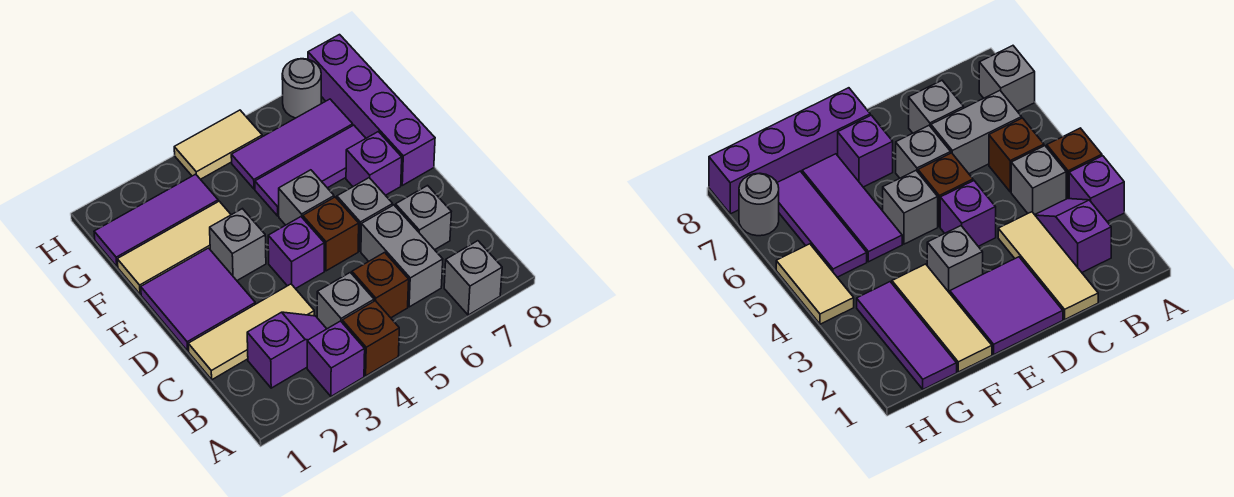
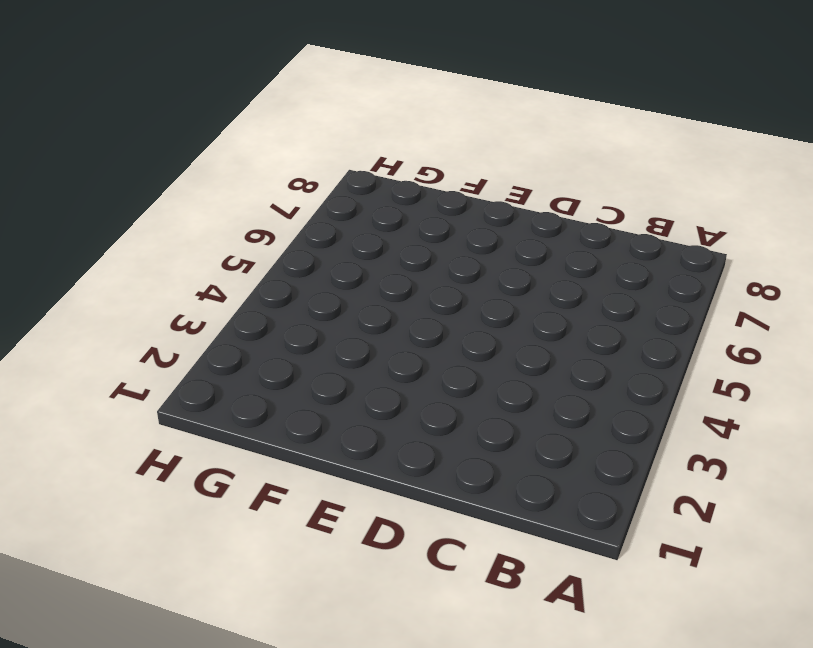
none -> purple 1x1 brick [307,321,365,396]
none -> brown 1x1 brick [342,301,399,376]
none -> grey 1x1 brick [444,241,502,315]

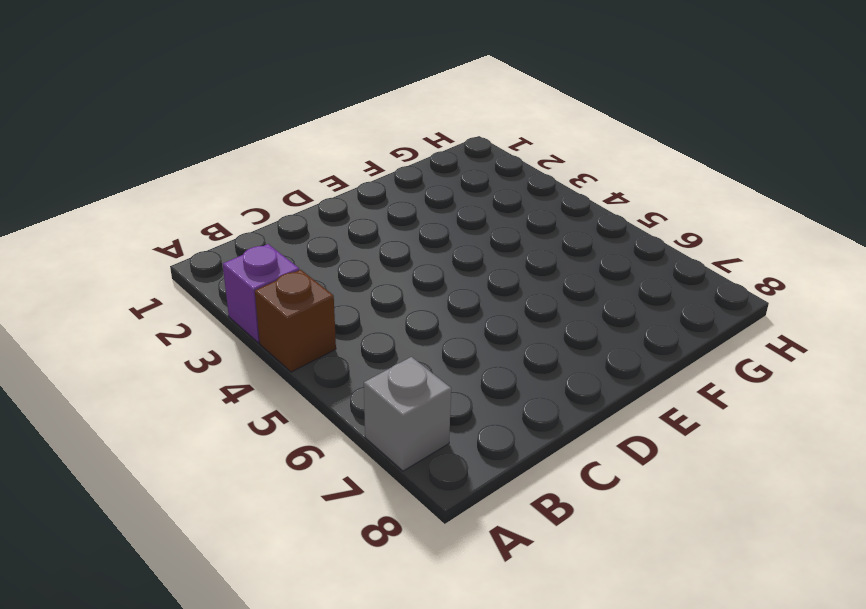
none -> purple 1x2 slope [247,312,326,388]
none -> grey 1x1 brick [317,272,374,329]
none -> brown 1x1 brick [352,252,409,318]

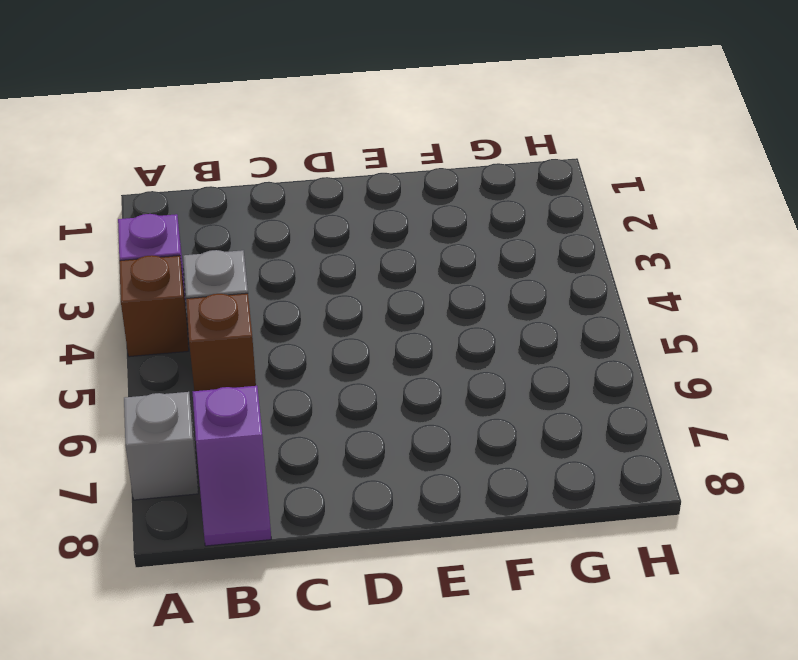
purple 1x2 slope [193,386,271,546] -> purple 1x2 slope moved to [247,312,326,388]
none -> grey 1x2 brick [361,205,443,307]
none -> tan 1x3 tile [188,284,314,380]
none -> grey 1x1 brick [395,186,451,250]

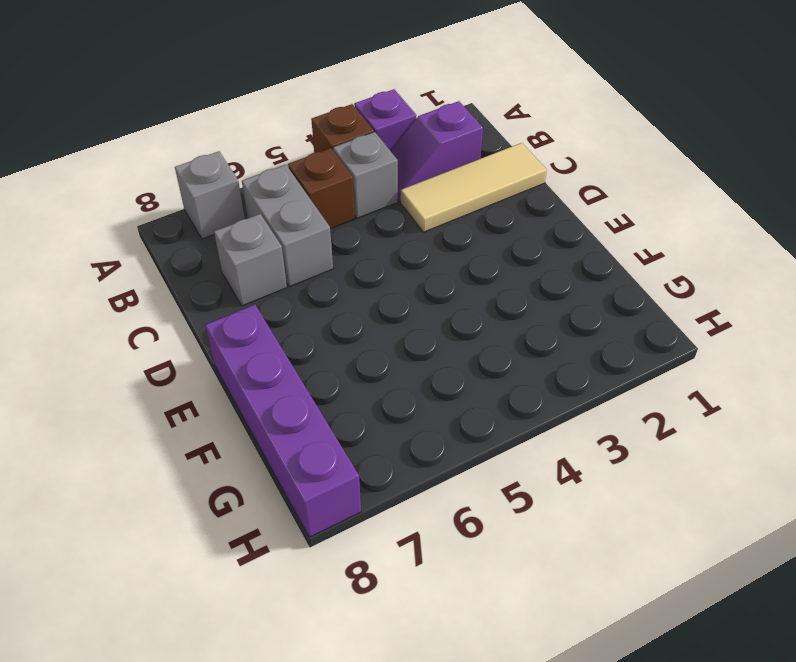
none -> purple 2x2 tile [141,248,255,351]
none -> purple 1x1 brick [268,217,324,289]
none -> brown 1x1 brick [303,197,359,271]

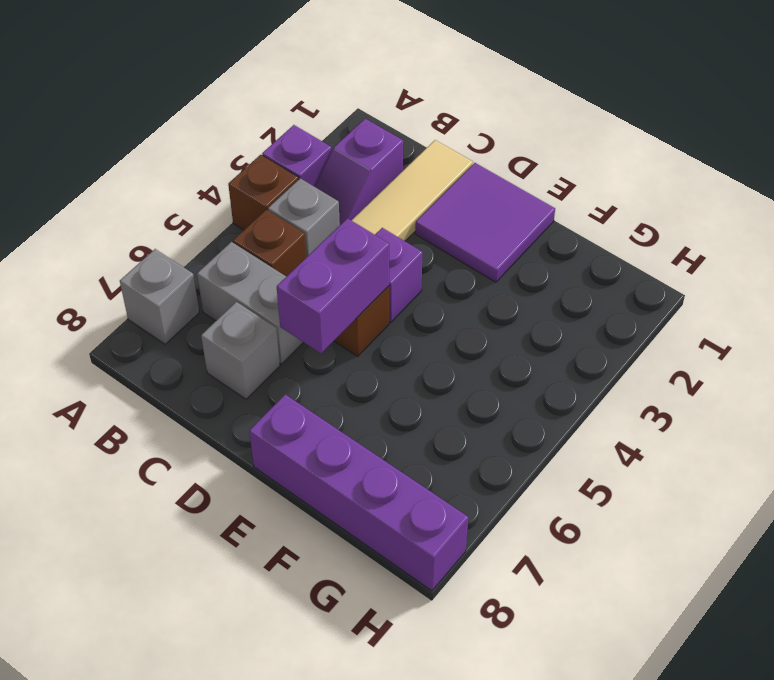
purple 1x2 brick [277,218,389,353] -> none
none -> grey 1x1 brick [337,178,393,251]
none -> grey 1x1 brick [210,209,266,280]
none -> grey 1x1 brick [279,170,334,225]

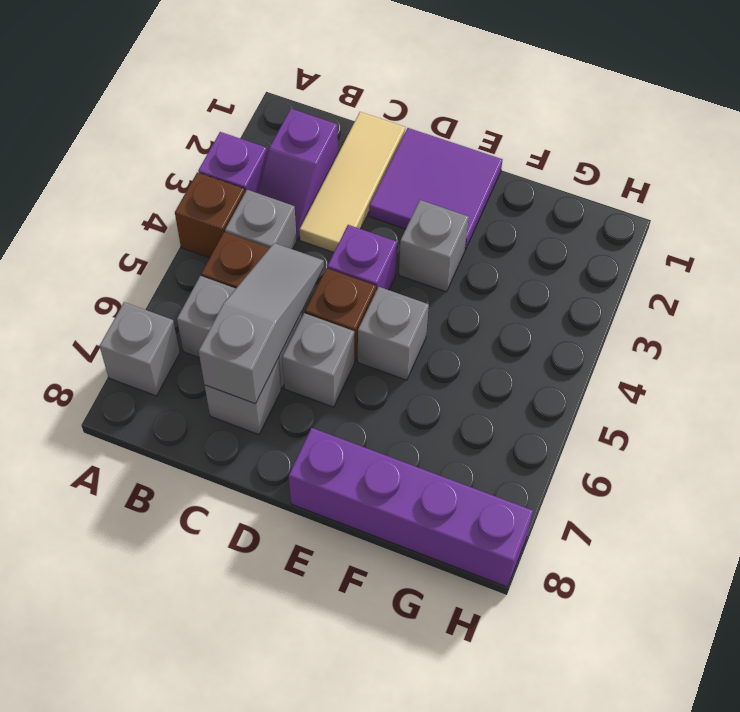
grey 1x3 slope [199,243,324,404] -> none
none -> purple 1x1 brick [346,132,402,195]
none -> tan 1x3 tile [117,201,231,294]
none -> purple 1x3 tile [255,125,366,216]

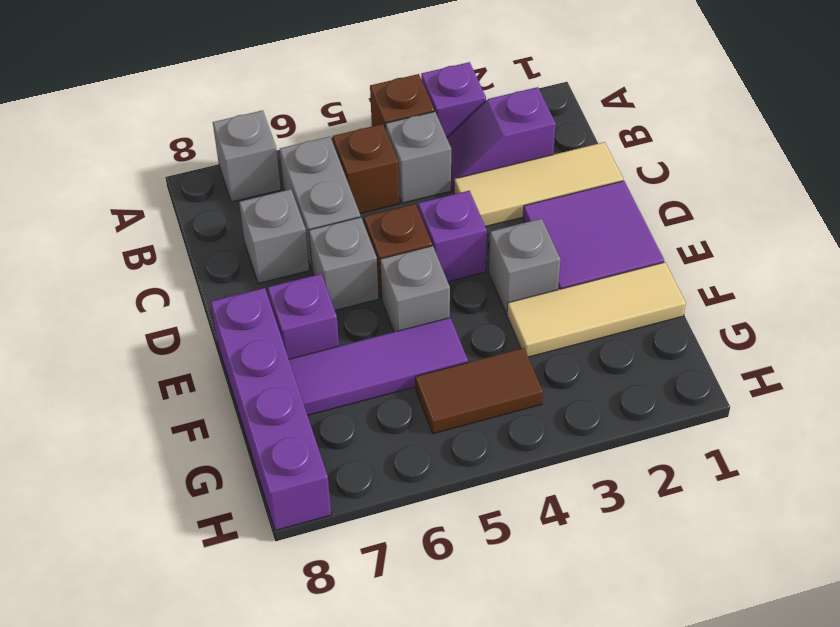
brown 1x2 tile [415,348,543,434] -> purple 1x3 tile [231,99,353,189]
none -> purple 1x3 tile [94,174,218,266]
none -> tan 1x2 tile [174,110,262,179]
none -> grey 1x1 round brick [282,59,321,118]

